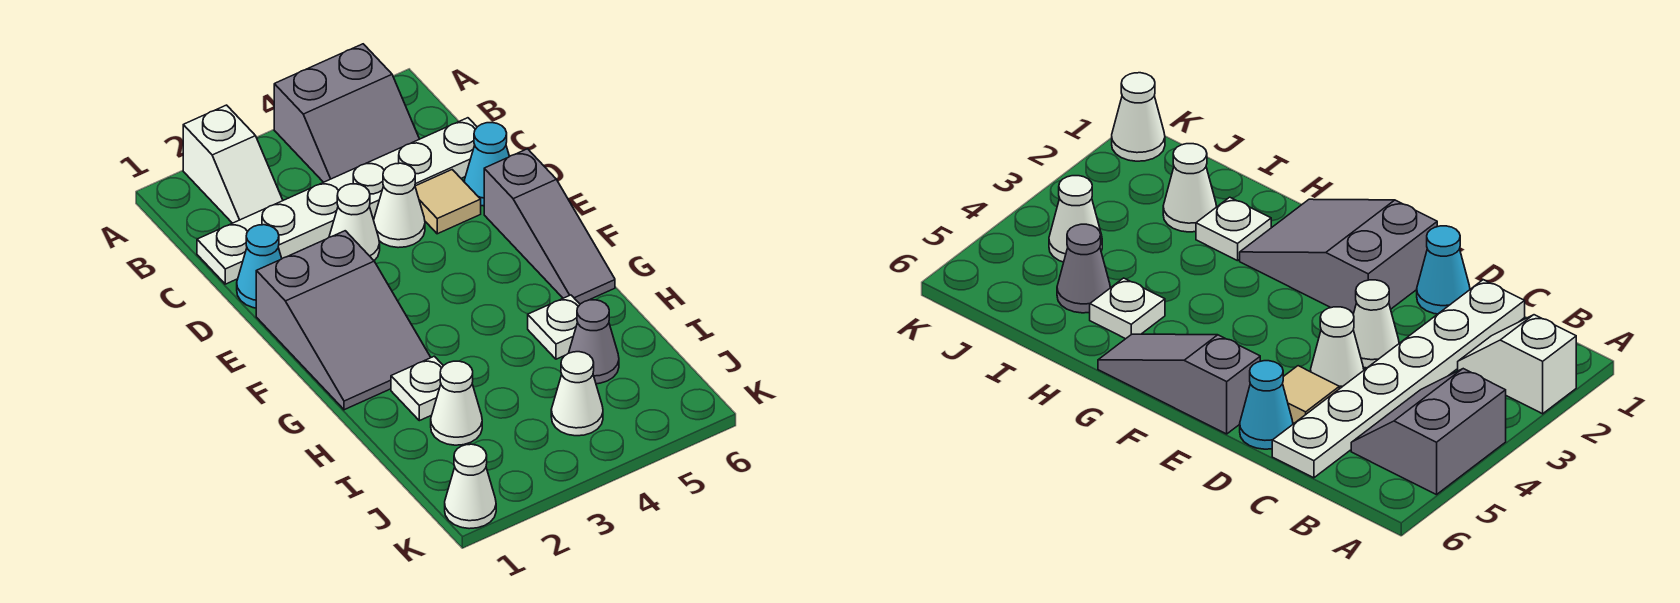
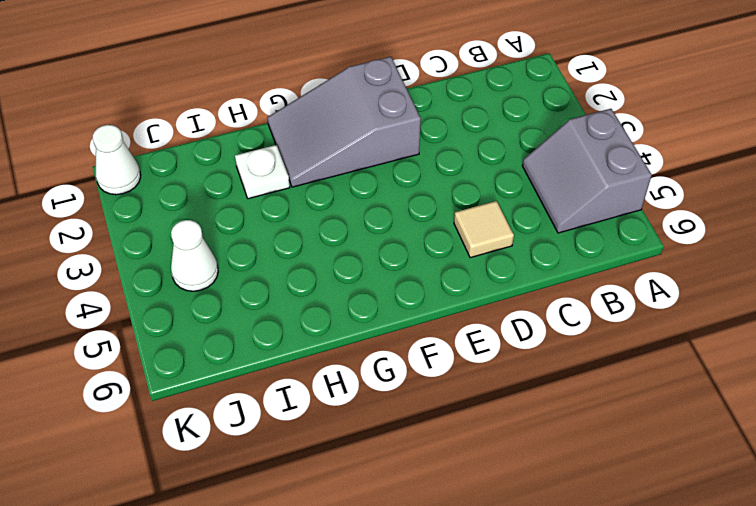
none -> white 1x2 slope [183,105,283,223]
none -> white 1x6 plate [197,118,477,284]
none -> cyan 1x1 cone [237,225,282,308]

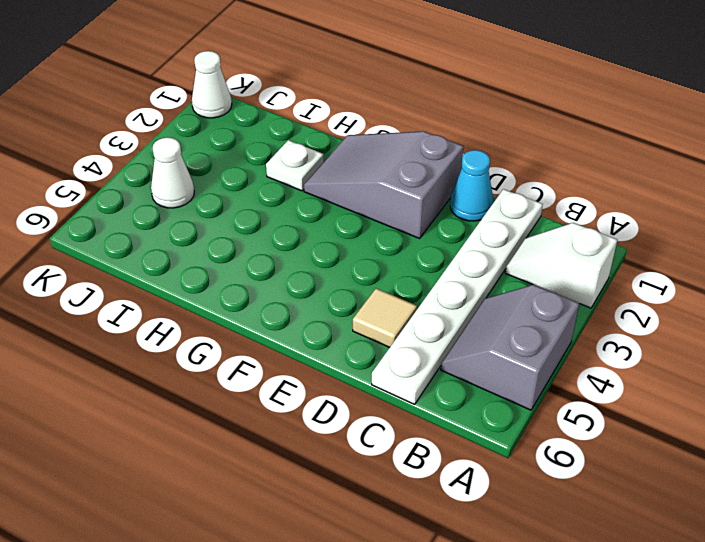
none -> white 1x1 cone [329,184,380,261]
none -> white 1x1 cone [374,163,425,248]
none -> cyan 1x1 cone [464,123,509,206]

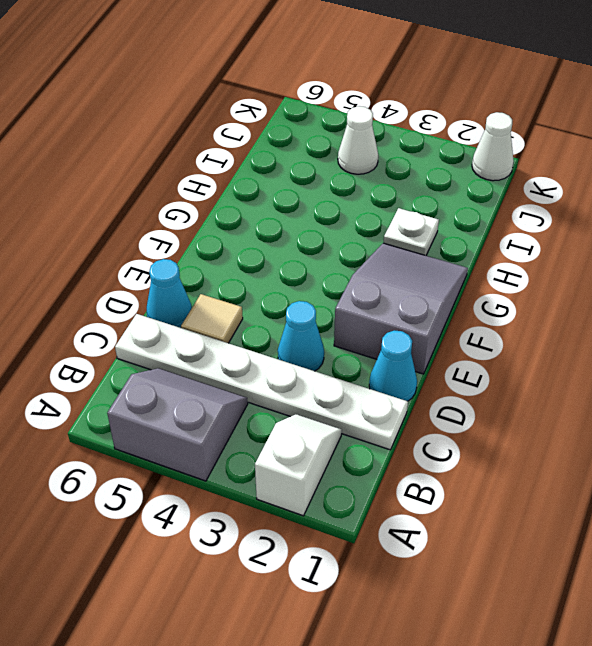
cyan 1x1 cone [278,301,324,371] -> white 1x1 cone [329,184,380,261]
none -> white 1x1 cone [374,163,425,248]
none -> grey 1x3 slope [484,149,615,304]
none -> white 1x1 plate [528,295,580,359]

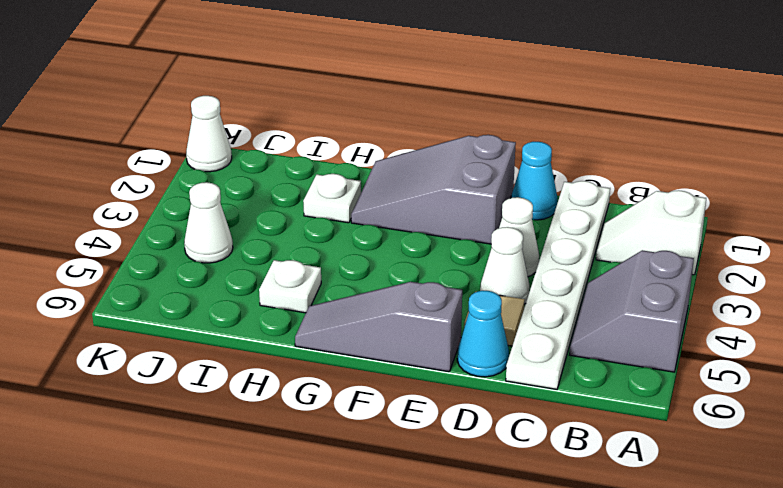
none -> white 1x1 cone [431,361,482,445]
none -> grey 1x1 cone [569,300,619,384]

